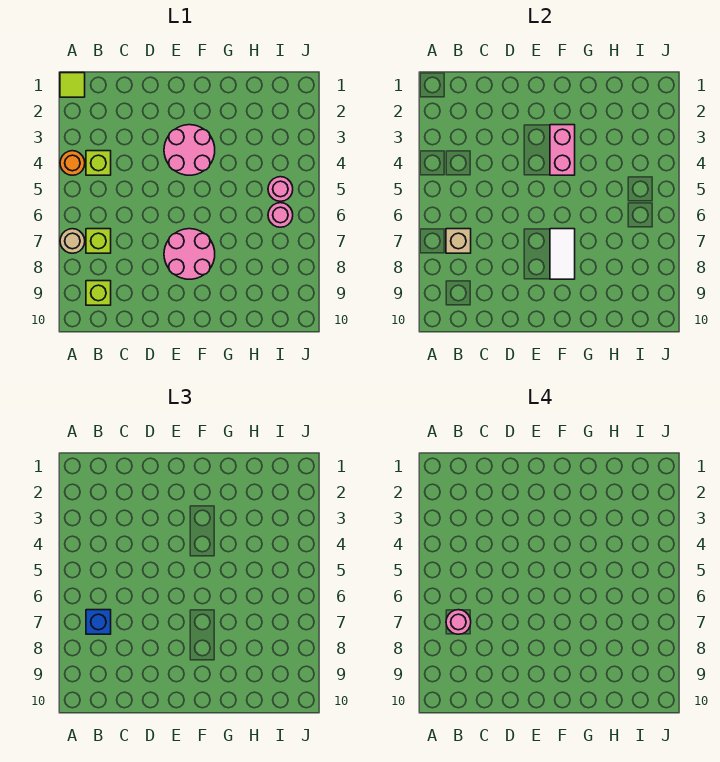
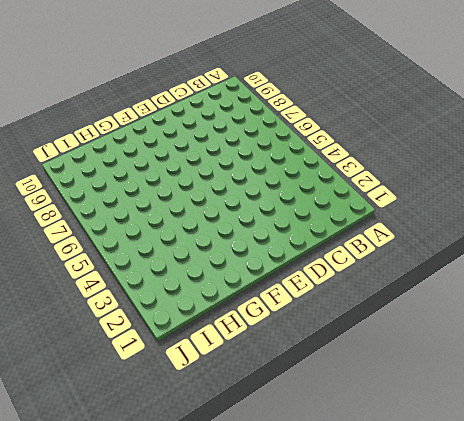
none -> lime 1x1 tile [60,73,85,97]
none -> orange 1x1 round brick [60,151,85,175]
none -> tan 1x1 round brick [60,229,85,253]

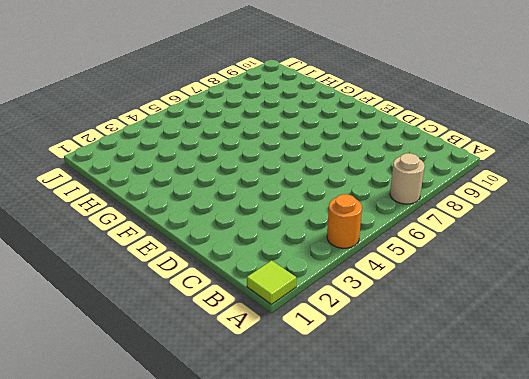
none -> lime 1x1 brick [86,151,111,175]
none -> lime 1x1 brick [86,229,111,253]
none -> lime 1x1 brick [86,281,111,305]

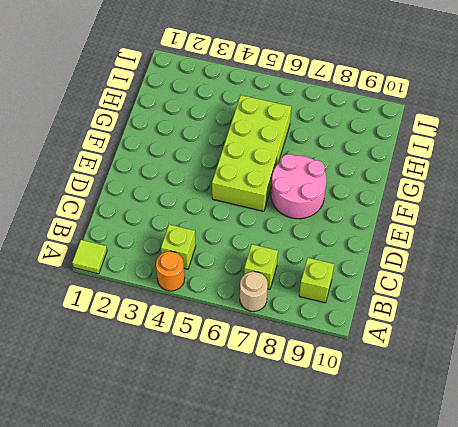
lime 2x4 brick [212,95,291,211] -> none
none -> pink 2x2 round brick [164,125,215,175]
none -> pink 1x1 round brick [268,177,293,201]
none -> pink 1x1 round brick [268,203,293,227]

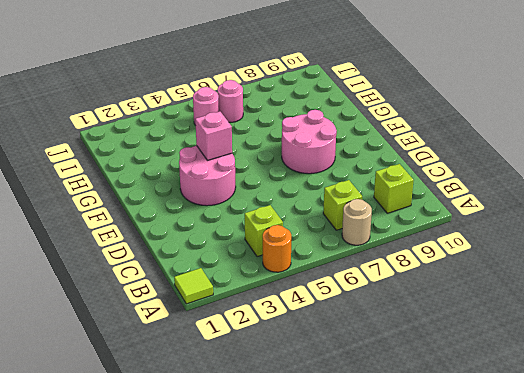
pink 1x1 brick [195,112,232,160] -> pink 1x2 brick [550,125,575,175]
none -> tan 1x1 brick [446,229,471,253]
none -> white 1x2 tile [550,229,575,279]
none -> blue 1x1 brick [86,610,111,634]

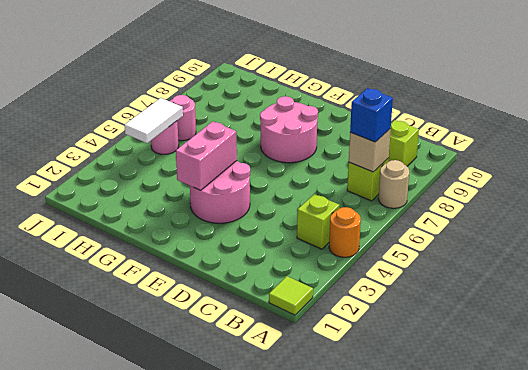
white 1x2 tile [124,98,183,143] -> white 1x2 tile moved to [550,229,575,279]
none -> pink 1x1 round brick [446,610,471,634]

